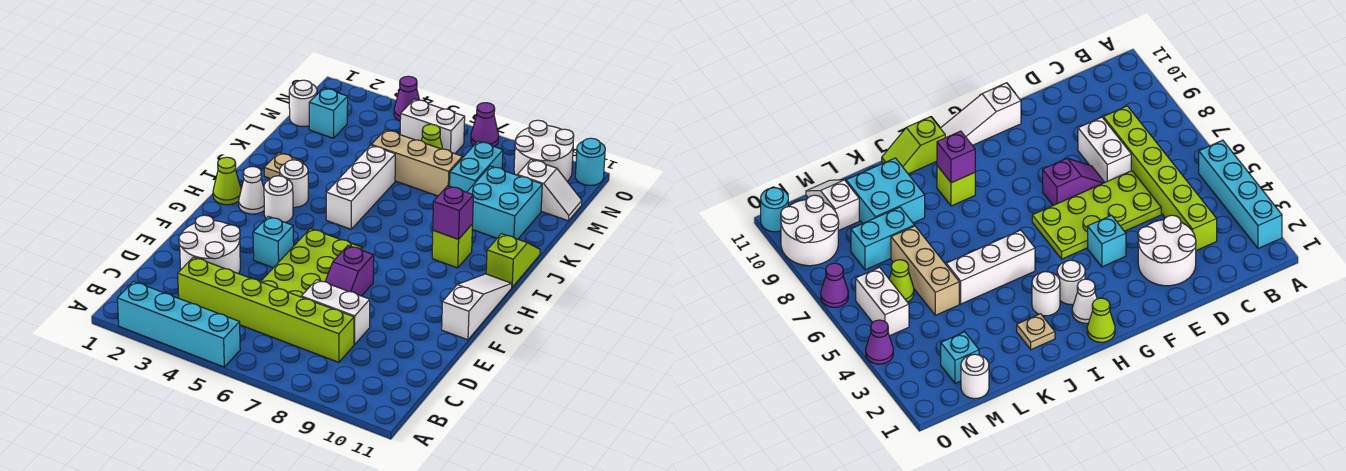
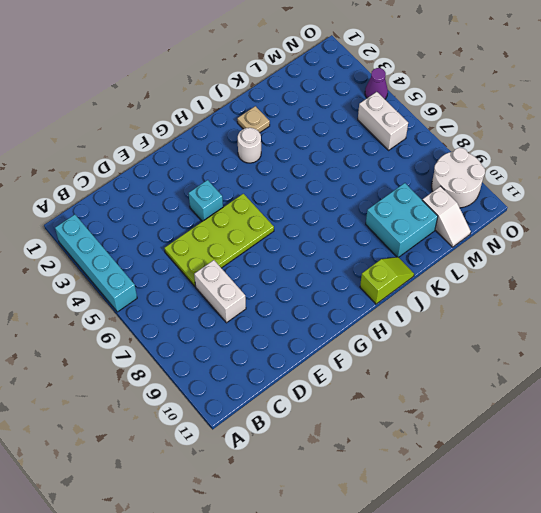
none -> lime 1x6 brick [178,257,354,362]
none -> white 2x2 round brick [179,215,240,274]
none -> purple 1x2 slope [325,246,374,296]

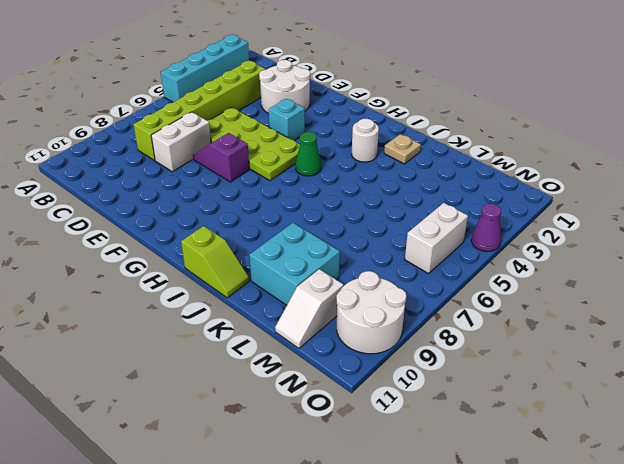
green 1x1 cone [295,132,321,176] -> none
none -> white 1x3 slope [442,274,512,340]
none -> lime 1x1 cone [213,157,241,205]
none -> white 1x1 cone [239,167,264,214]

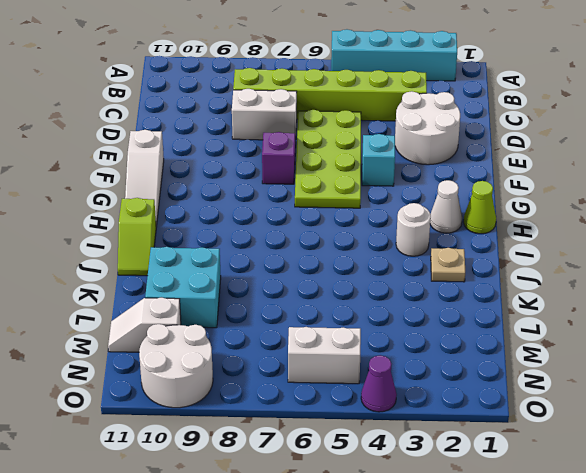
none -> white 1x1 round brick [264,176,293,222]
none -> white 1x3 brick [326,145,395,229]
none -> lime 1x1 brick [432,224,473,268]

